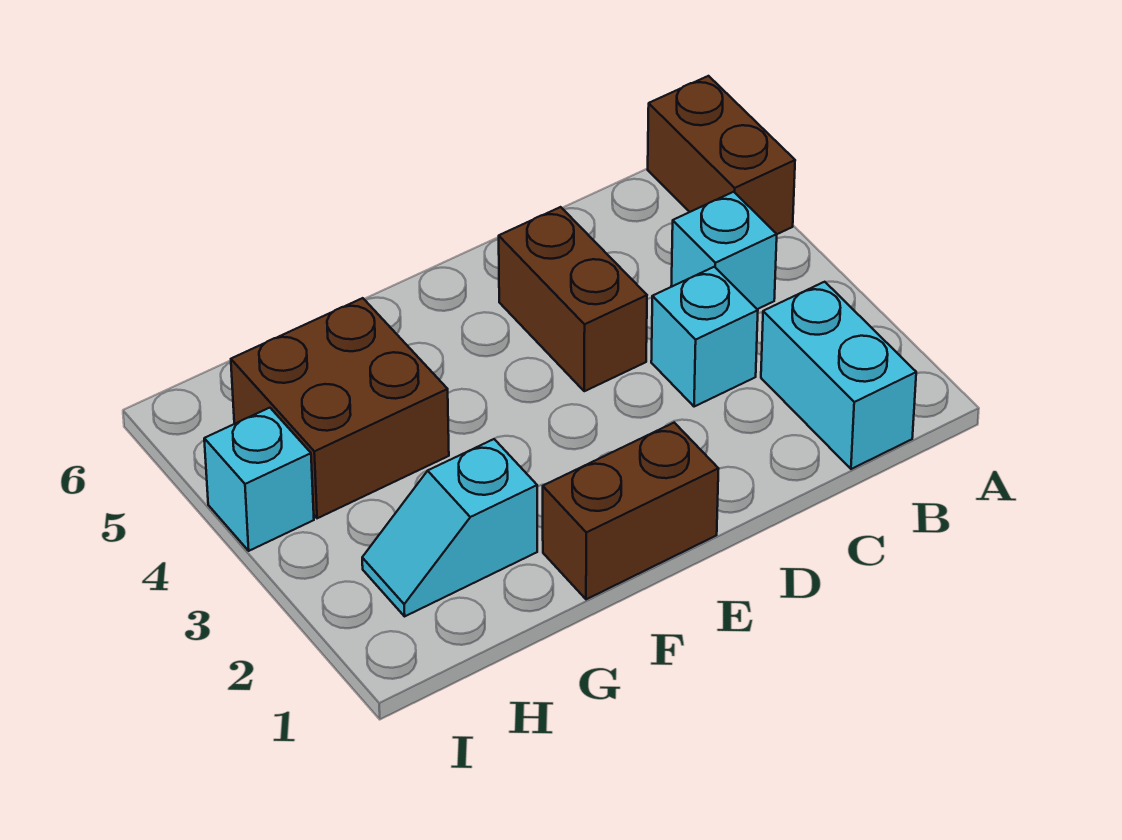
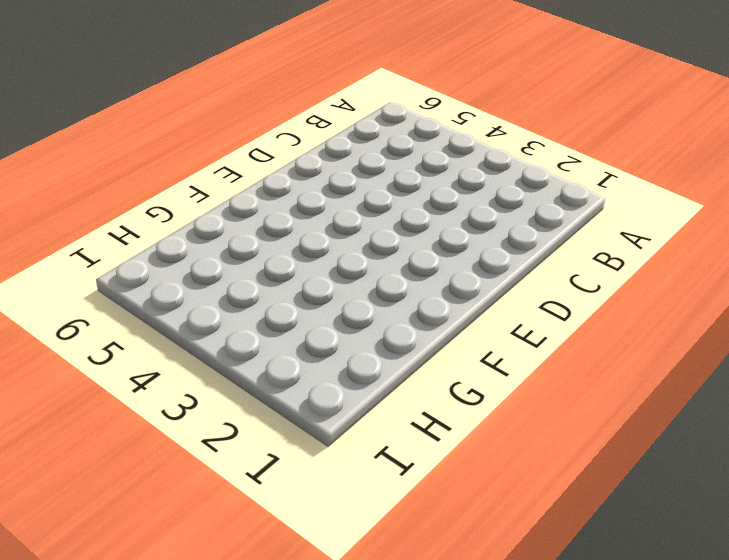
none -> brown 1x2 brick [648,76,795,234]
none -> cyan 1x2 brick [761,282,916,469]

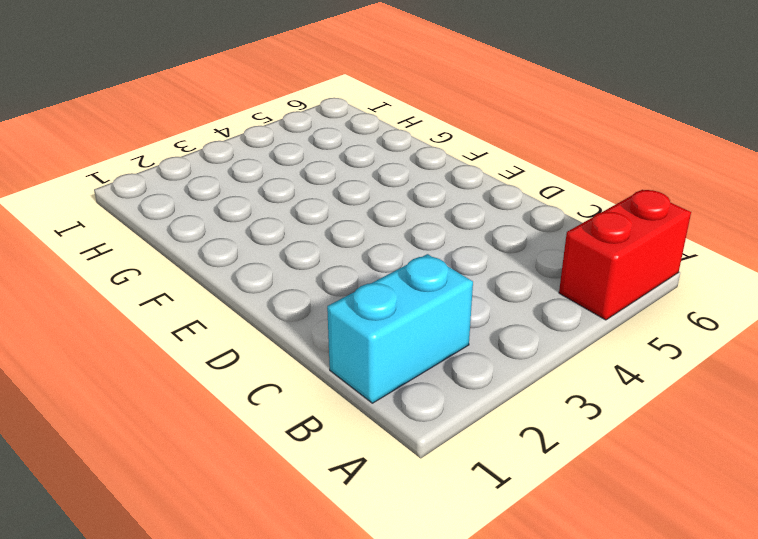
red 1x2 brick [559,190,691,320] -> brown 1x2 brick [648,76,795,234]
none -> cyan 1x1 brick [671,192,777,309]
none -> cyan 1x1 brick [651,267,758,407]

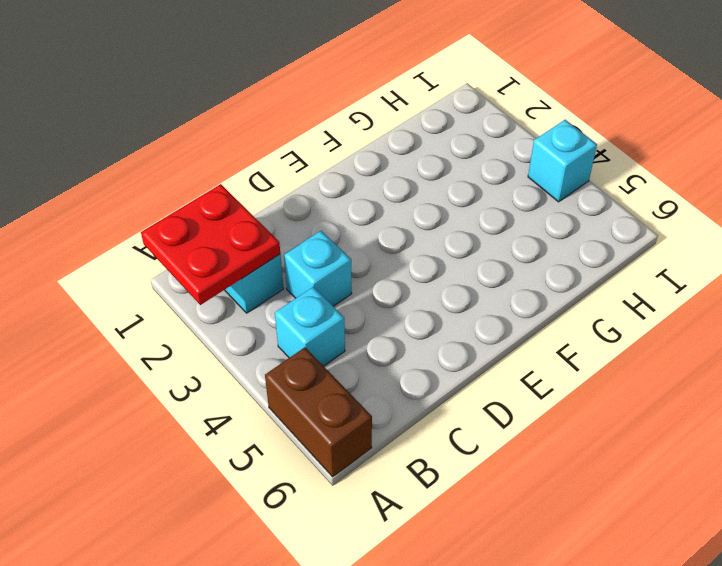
red 2x2 plate [141,184,280,305] -> none
none -> brown 1x2 brick [499,207,647,391]
none -> brown 1x2 brick [543,423,719,599]

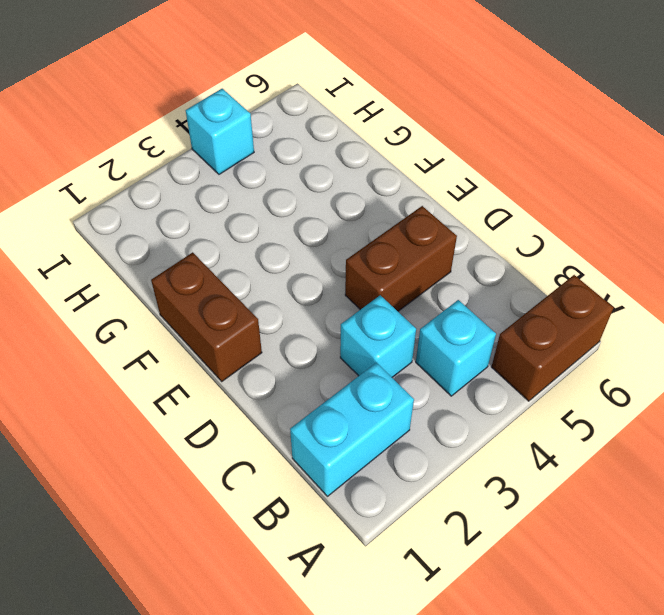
none -> cyan 1x2 slope [362,439,537,616]
none -> brown 2x2 brick [231,298,449,518]

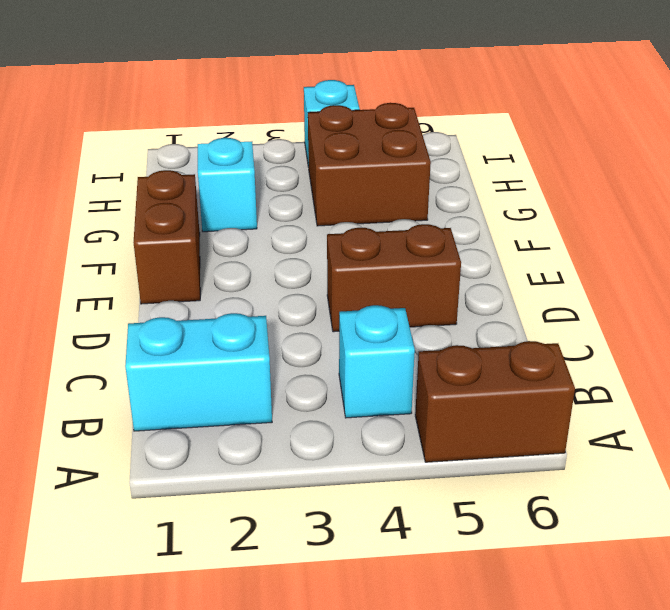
none -> cyan 1x1 brick [651,267,758,407]

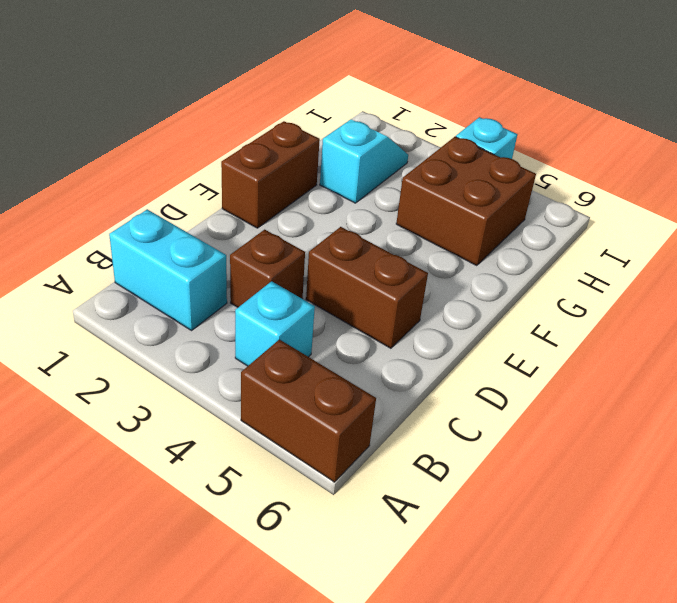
brown 1x1 brick [230,230,305,307] -> cyan 1x1 brick [651,267,758,407]

